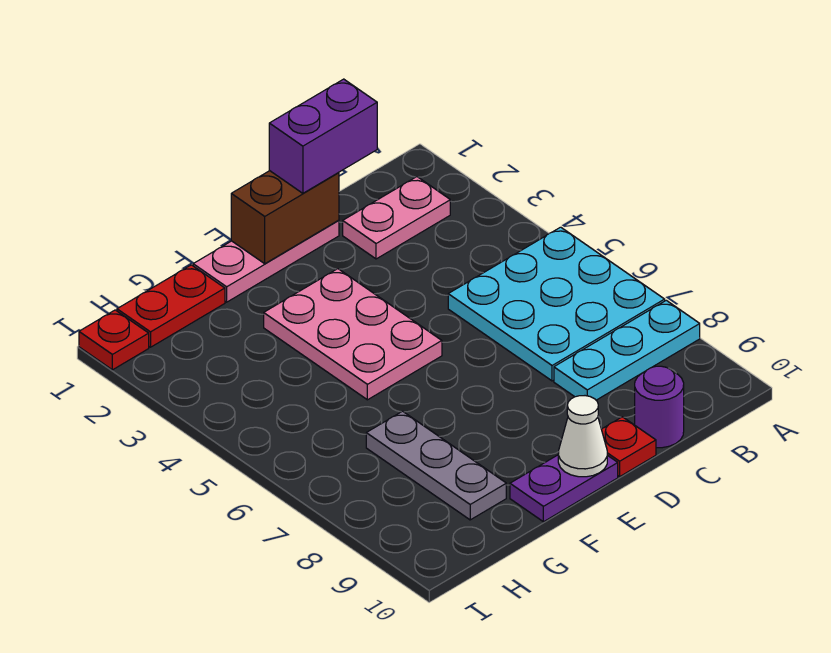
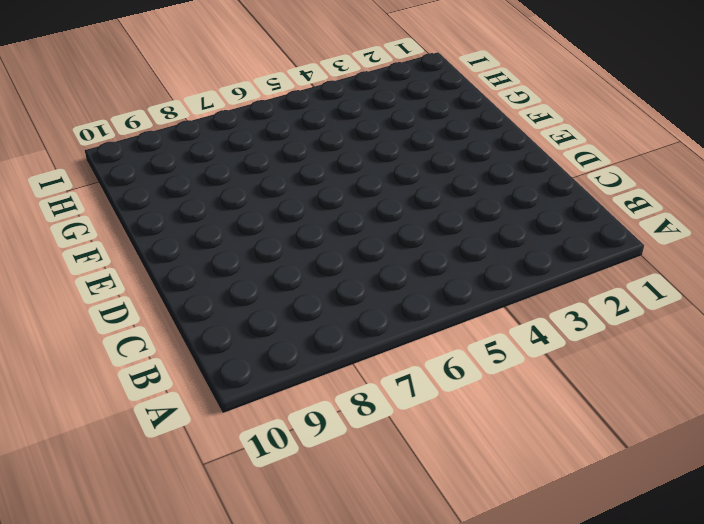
none -> cyan 3x3 plate [448,227,665,381]
none -> cyan 1x3 plate [554,300,700,400]
none -> pink 1x2 plate [343,177,450,259]

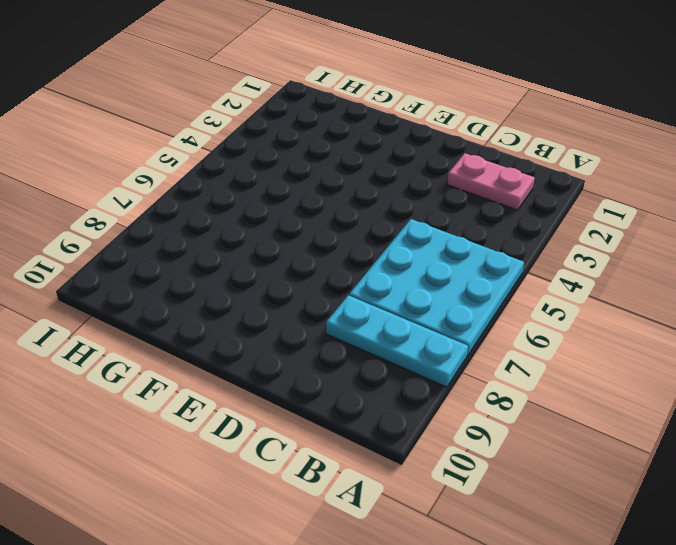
none -> purple 1x1 round brick [635,366,684,448]
none -> pink 1x3 plate [193,220,339,302]
none -> red 1x1 plate [601,417,656,477]

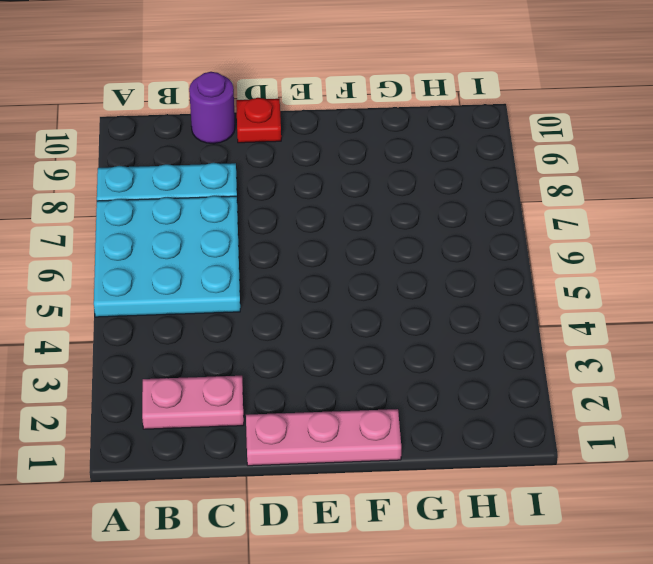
none -> pink 2x3 plate [264,269,442,400]
none -> purple 1x2 plate [510,455,618,522]
none -> red 1x2 plate [117,265,225,347]

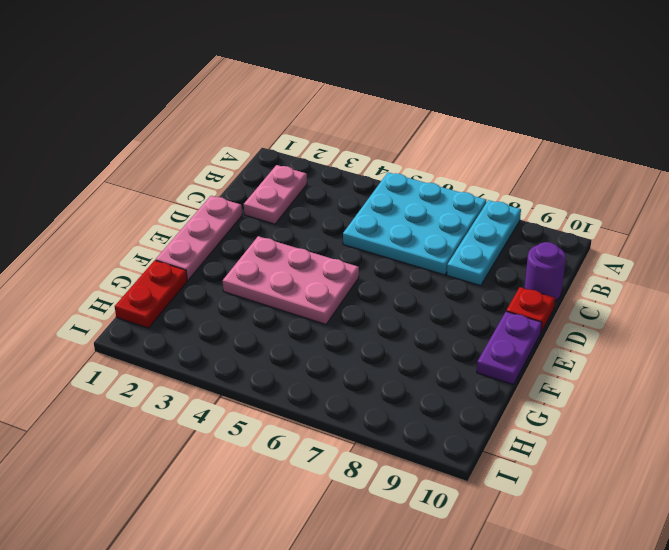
none -> grey 1x3 plate [366,411,506,520]
none -> red 1x1 plate [79,310,149,370]
none -> brown 1x2 brick [231,171,339,264]

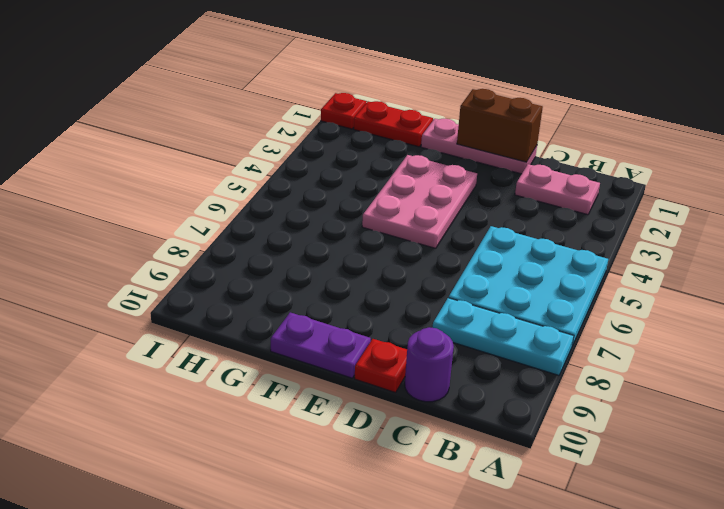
none -> grey 1x3 plate [366,411,506,520]
none -> white 1x1 cone [558,396,607,477]
none -> purple 1x2 brick [269,79,377,193]

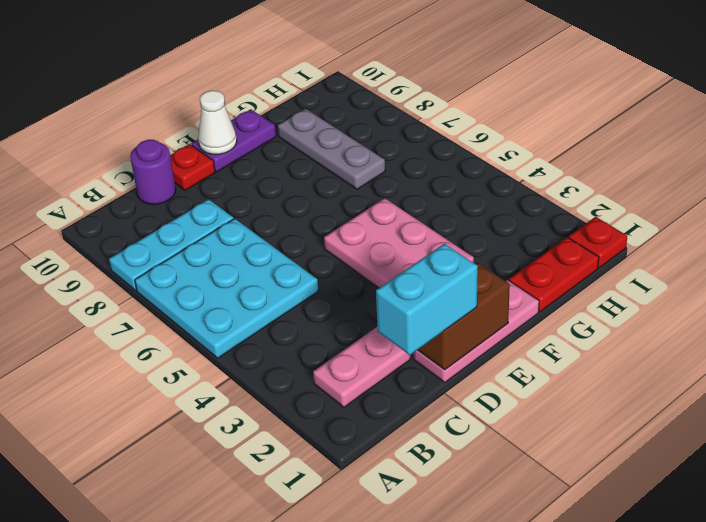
cyan 1x2 brick [376,244,478,355] -> purple 1x2 brick [269,79,377,193]

